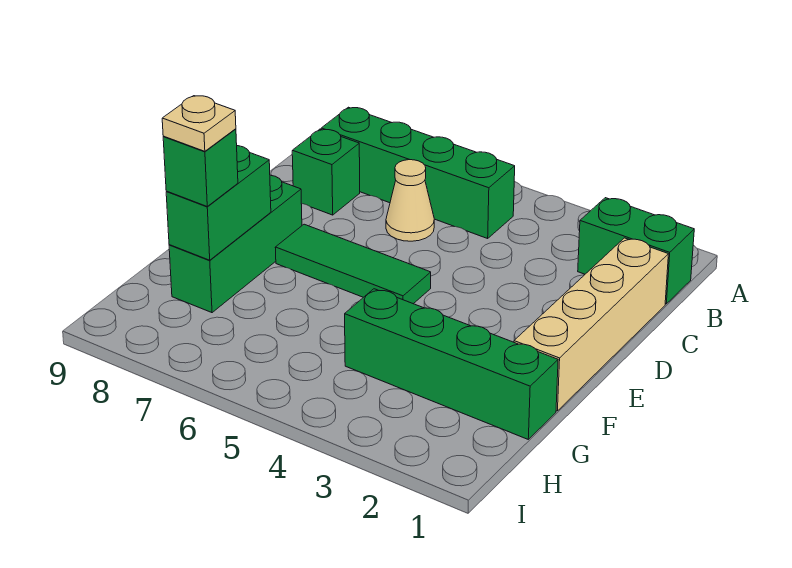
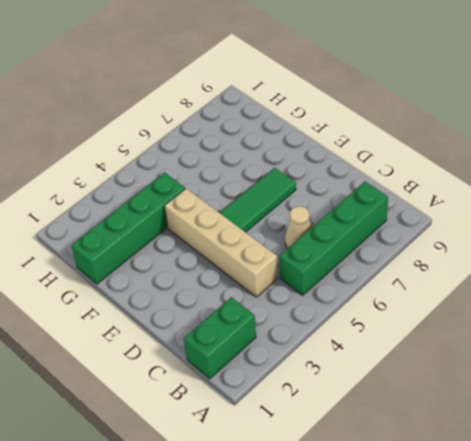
tan 1x4 brick [164,189,278,297] -> tan 1x4 brick moved to [514,238,668,411]
none -> green 1x1 brick [292,129,360,215]
none -> green 1x3 brick [169,175,302,313]

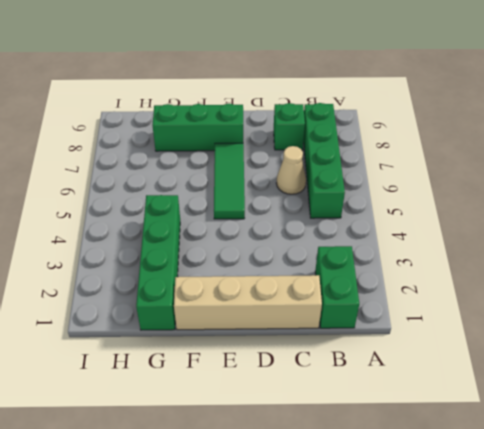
none -> green 1x2 brick [166,146,271,260]
none -> green 1x1 brick [163,129,238,206]

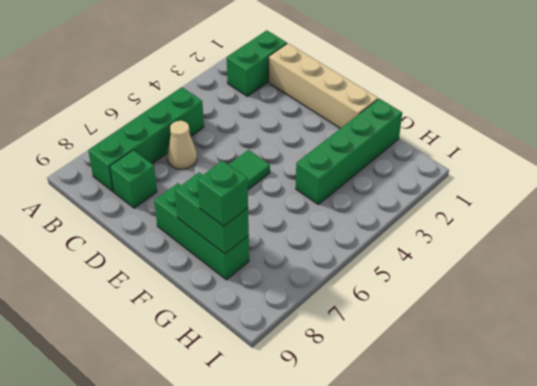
none -> tan 1x1 plate [162,96,236,151]

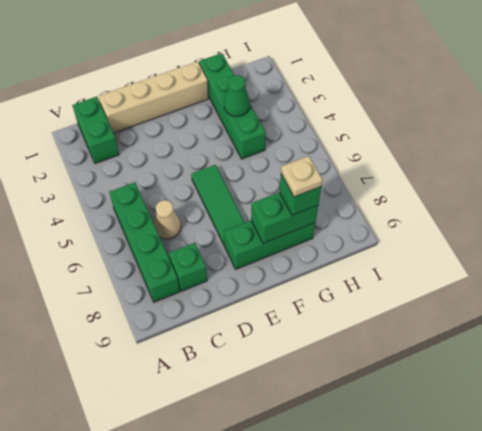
green 1x1 cone [224,75,250,116] -> none

